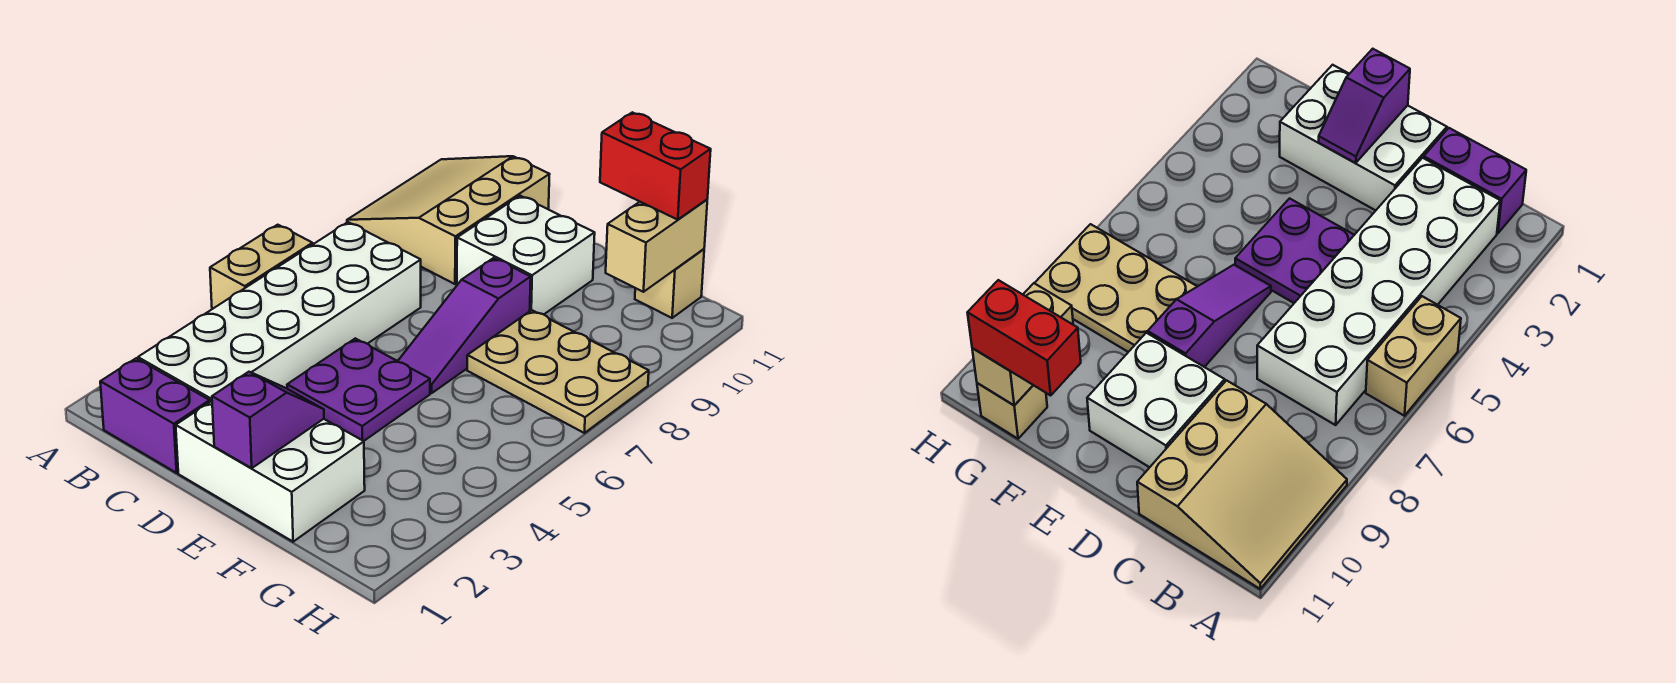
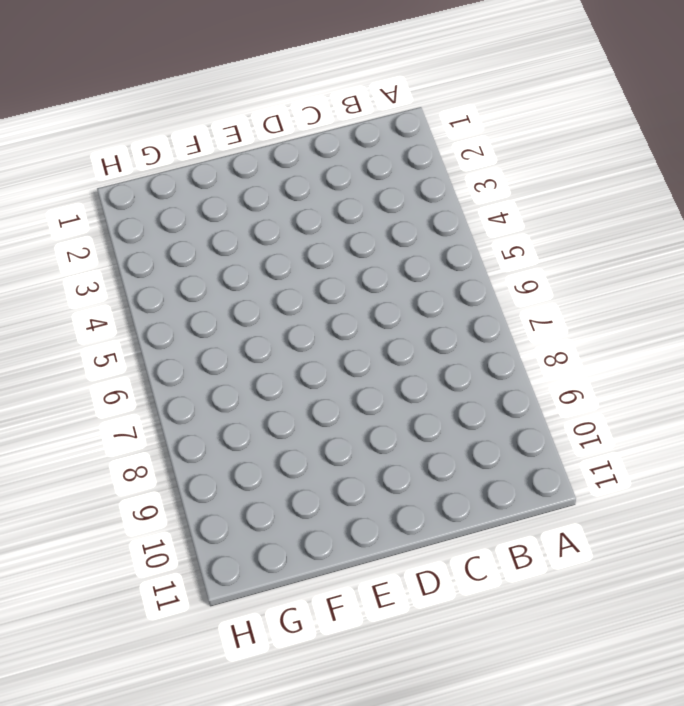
none -> tan 1x2 brick [210,225,313,309]
none -> tan 3x3 slope [347,156,550,284]
none -> purple 1x2 brick [100,358,210,473]

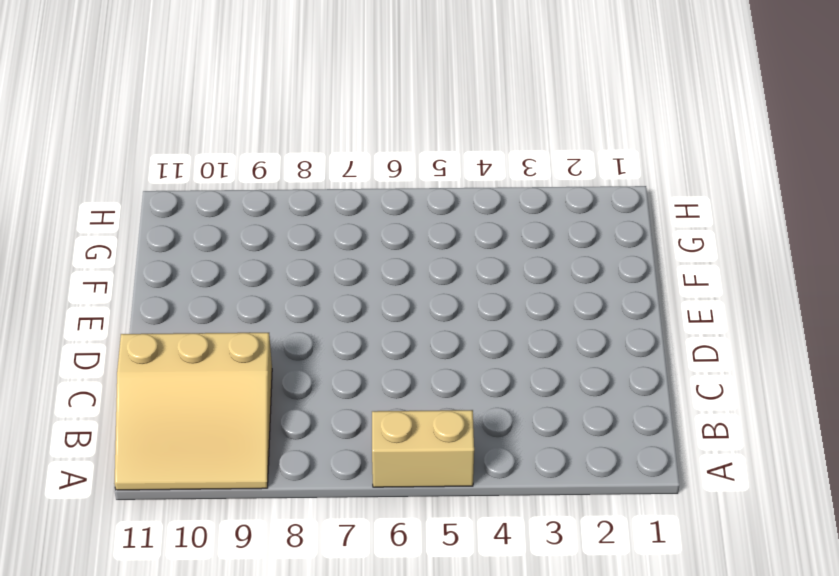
none -> purple 1x2 brick [100,358,210,473]
none -> white 2x6 brick [138,222,421,402]
none -> white 2x3 brick [176,401,365,542]

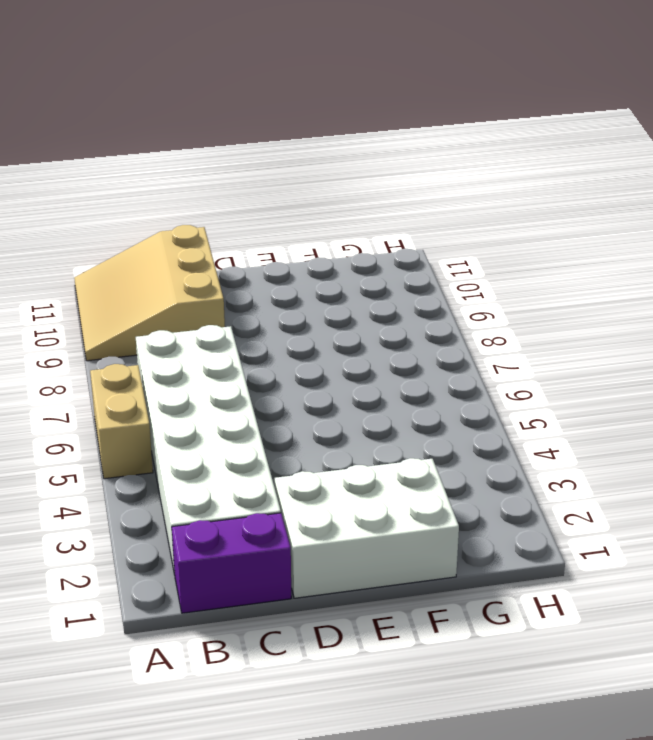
none -> purple 2x2 plate [287,338,430,441]
none -> white 2x2 brick [457,196,595,314]
none -> purple 1x3 slope [398,258,531,393]

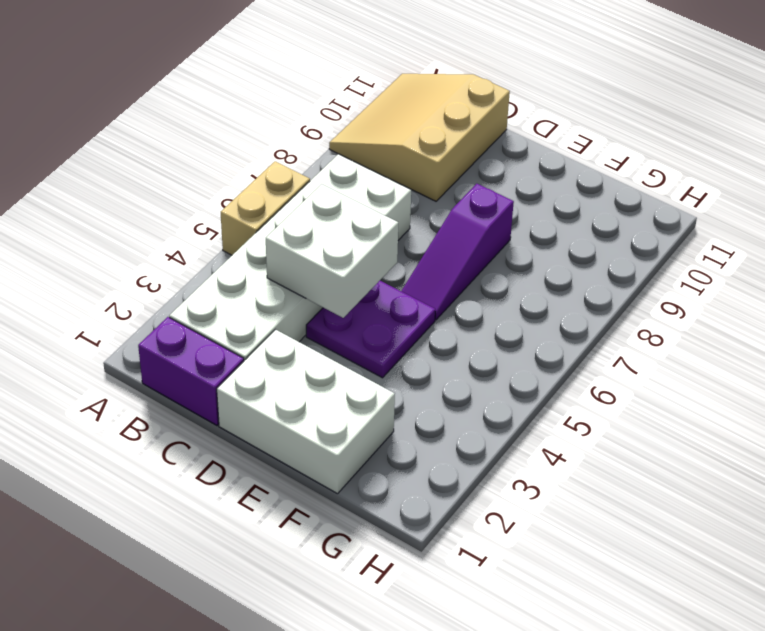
white 2x2 brick [266,184,398,318] -> white 2x2 brick moved to [457,196,595,314]
none -> tan 2x3 plate [467,310,649,433]
none -> tan 1x1 brick [635,249,704,318]
none -> purple 1x2 slope [212,372,324,468]

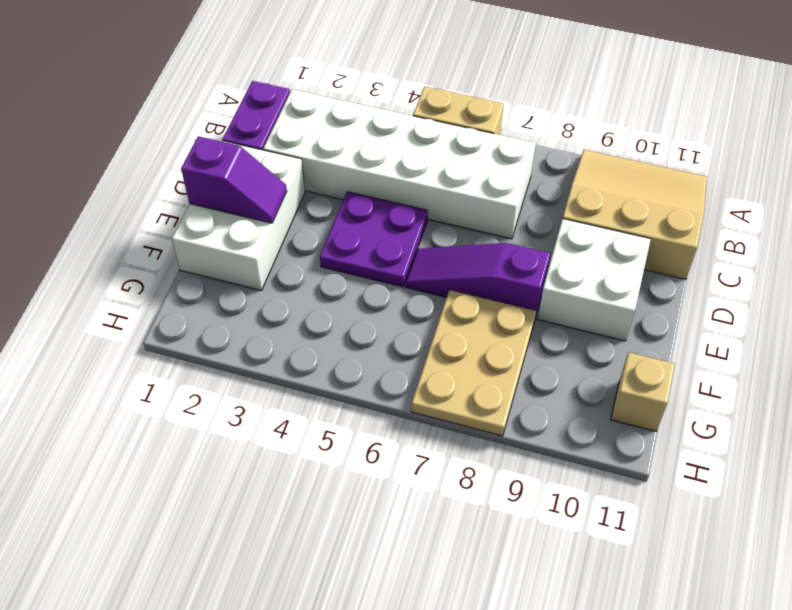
none -> tan 1x2 brick [606,200,707,292]
none -> red 1x2 brick [600,112,711,220]

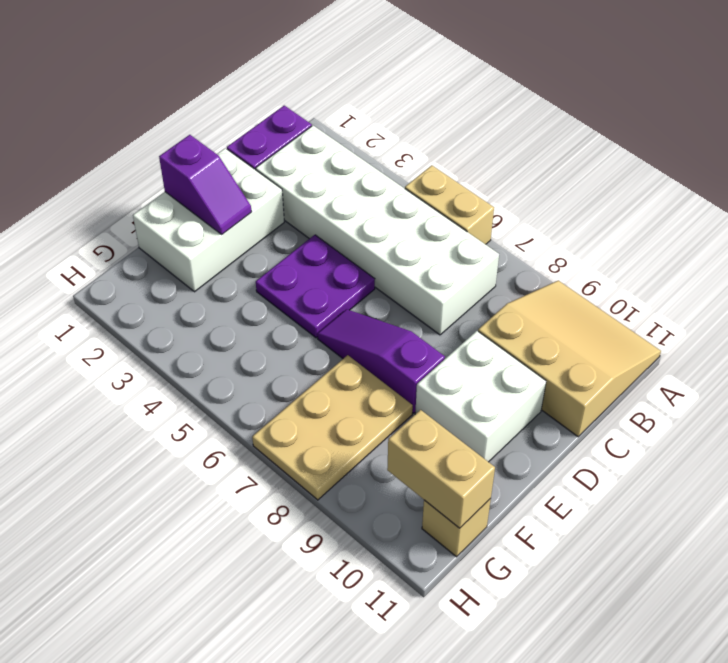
none -> red 1x2 brick [600,112,711,220]

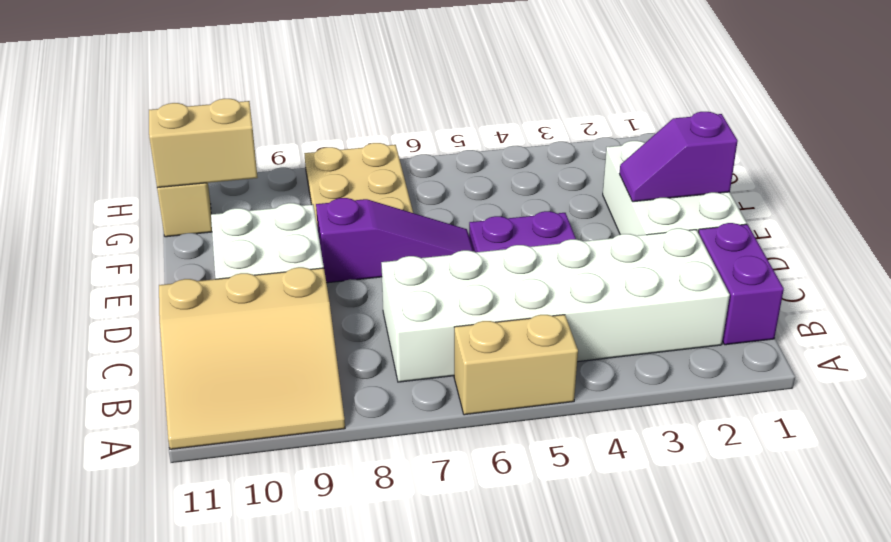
none -> red 1x2 brick [600,112,711,220]

